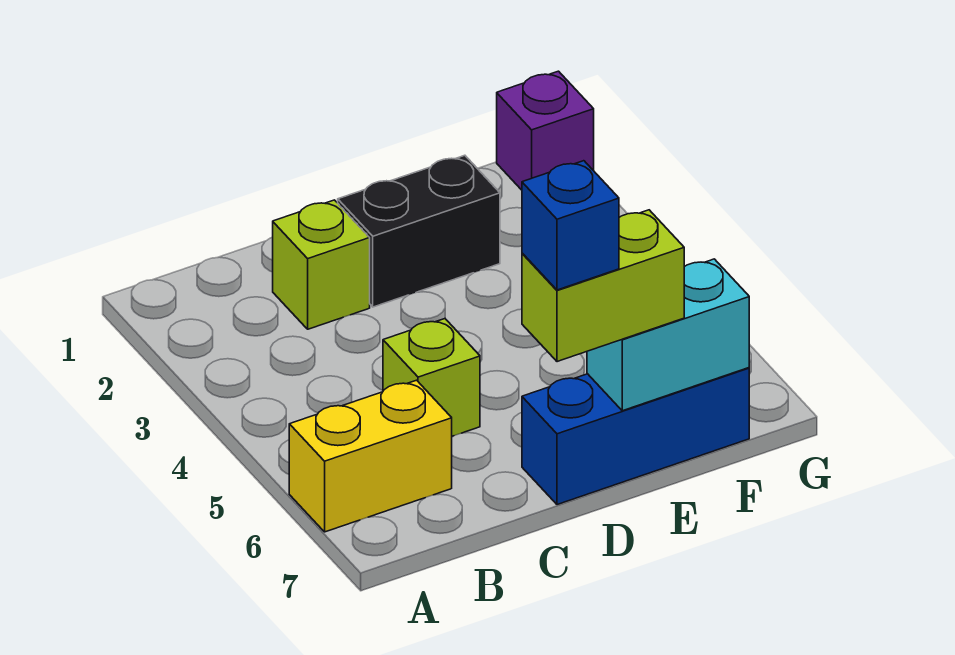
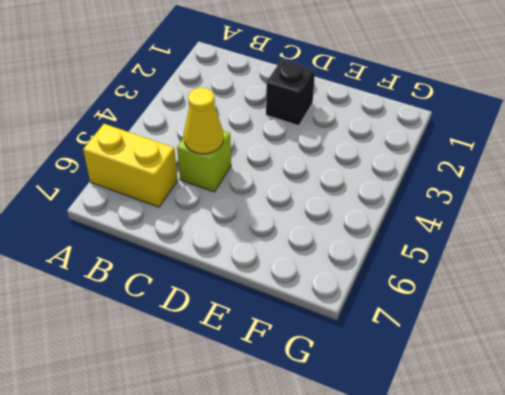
yellow 1x1 cone [184,88,223,154] -> none
black 1x1 brick [266,60,315,126] -> black 1x2 brick [338,155,500,307]
none -> lime 1x1 brick [273,200,370,329]
none -> blue 1x3 brick [522,368,749,505]

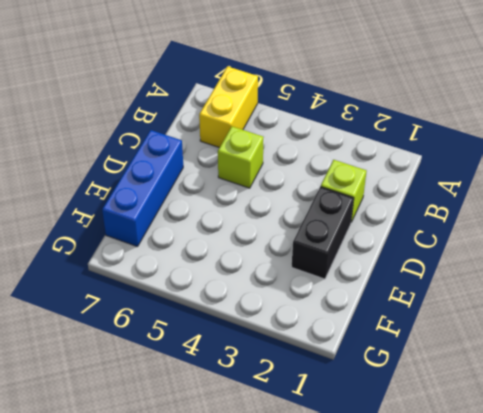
none -> purple 1x1 brick [497,71,594,190]
none -> cyan 1x2 brick [587,259,749,411]

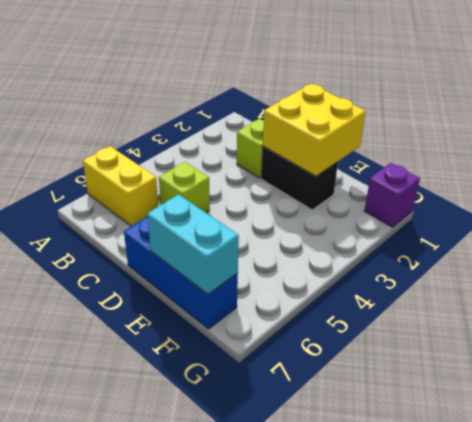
yellow 2x2 brick [263,84,366,176] -> none
none -> lime 1x2 brick [522,210,684,362]
none -> blue 1x1 brick [522,161,619,290]

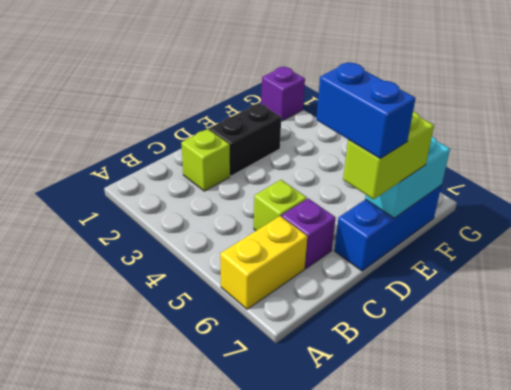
purple 1x1 brick [281,198,336,269] -> none
blue 1x2 brick [316,62,416,159] -> blue 1x1 brick [522,161,619,290]

